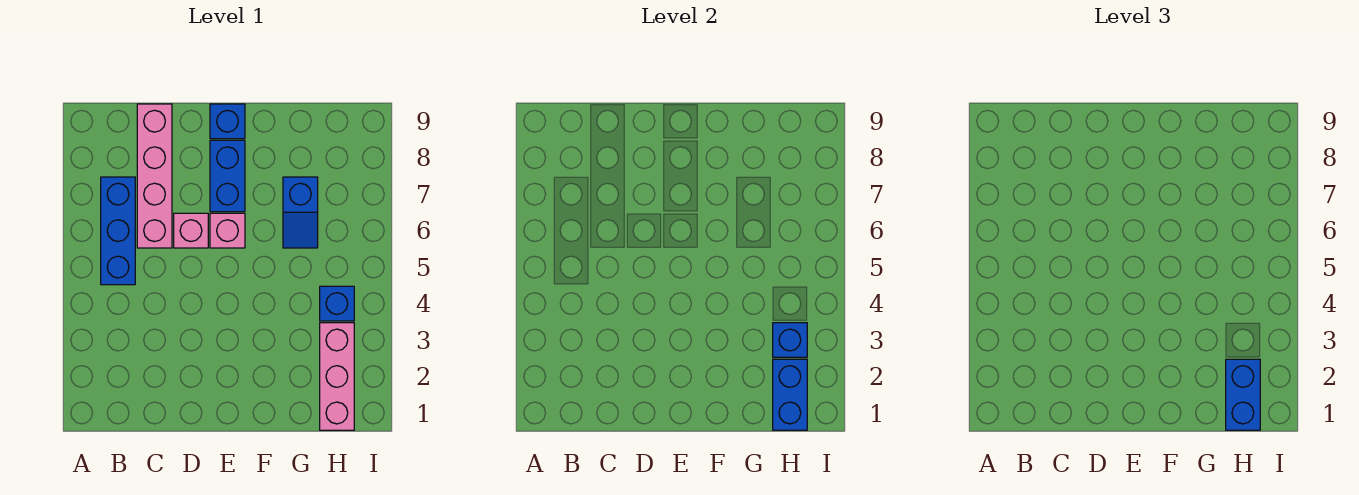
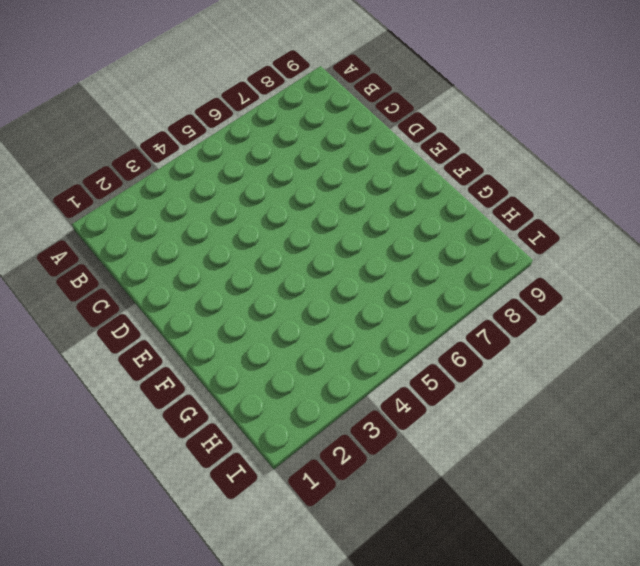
none -> blue 1x3 brick [101,177,135,285]
none -> pink 1x4 brick [137,104,172,248]
none -> pink 1x1 brick [174,213,208,248]

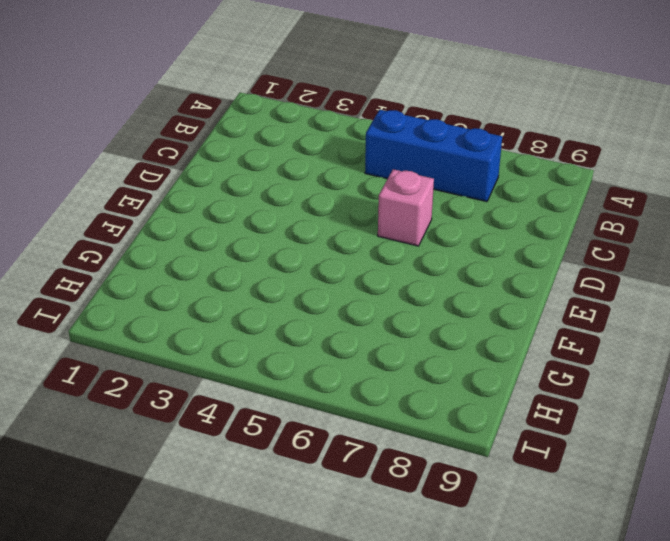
none -> pink 1x4 brick [137,104,172,248]
none -> pink 1x1 brick [210,213,245,248]
none -> blue 1x2 brick [210,140,245,212]

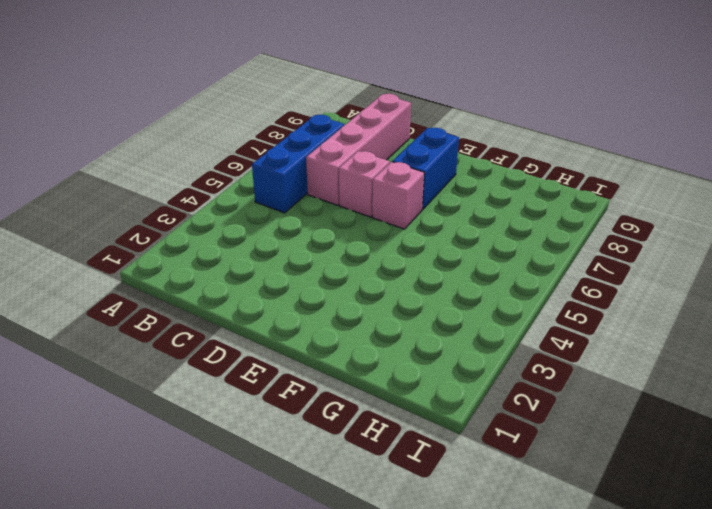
none -> blue 1x1 brick [210,104,245,139]
none -> blue 1x2 slope [283,177,318,248]
none -> pink 1x3 brick [320,323,354,430]

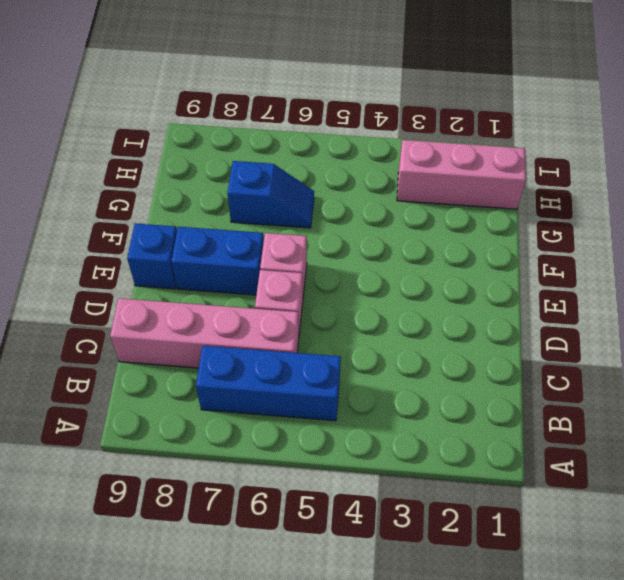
none -> blue 1x1 brick [320,286,354,321]
none -> blue 1x2 brick [773,359,807,430]
none -> blue 1x1 brick [773,323,807,357]

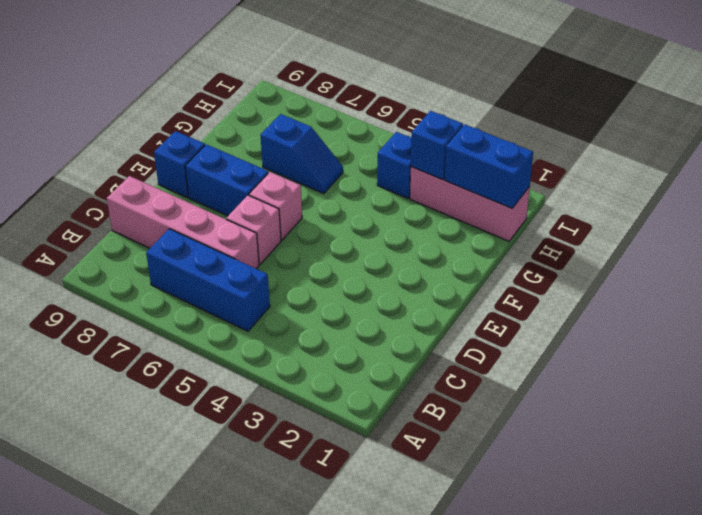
none -> blue 1x2 brick [1226,359,1260,430]

